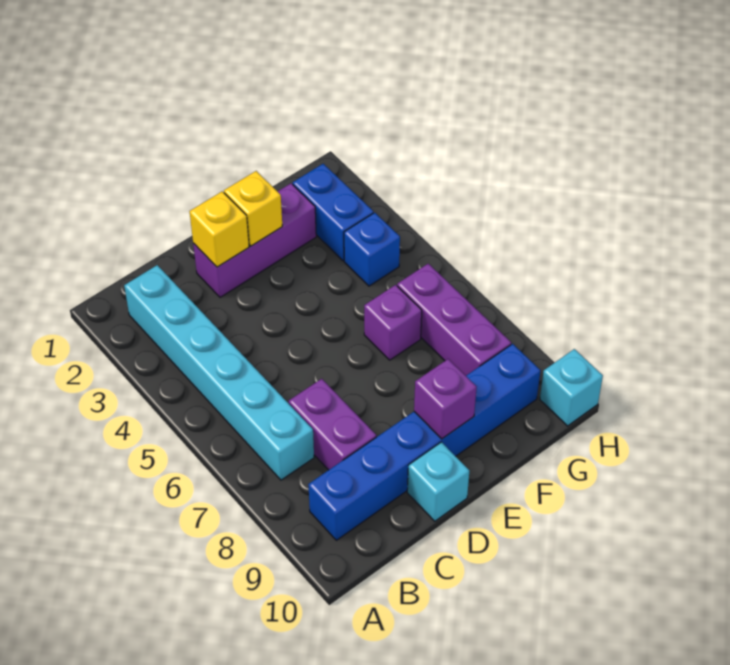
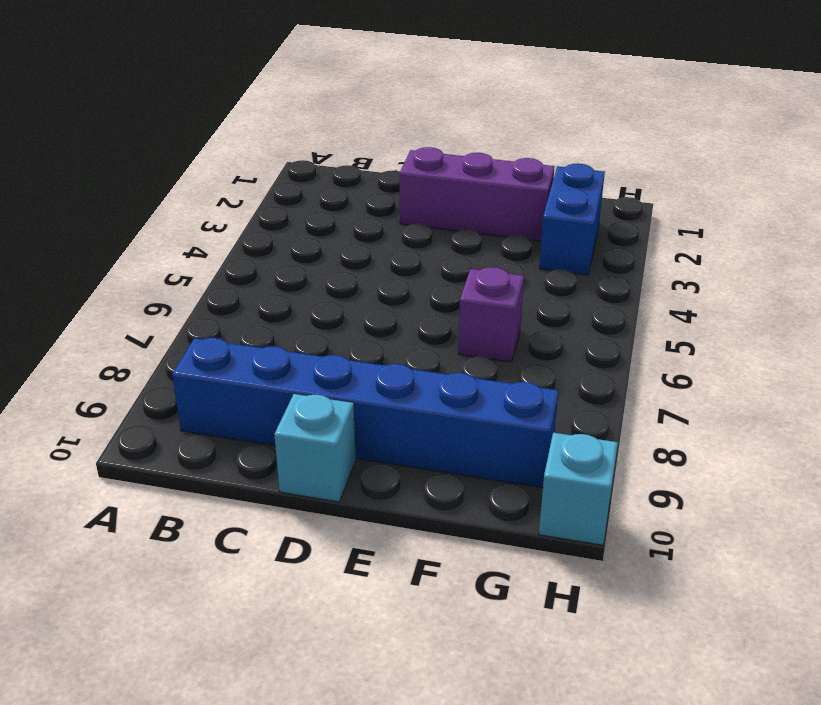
none -> cyan 1x6 brick [124,265,314,480]
none -> purple 1x2 brick [289,379,376,470]
none -> blue 1x1 brick [344,213,400,286]

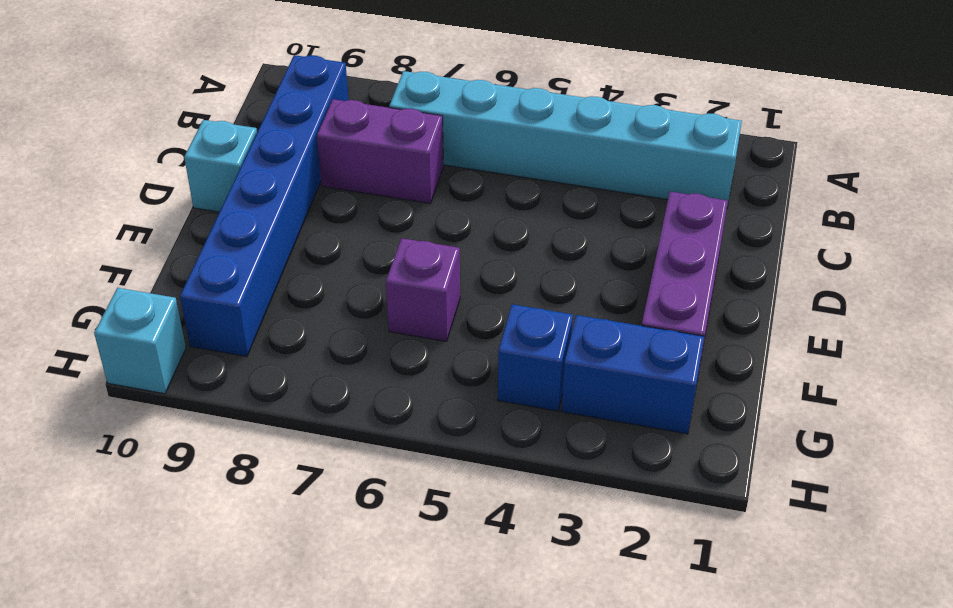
none -> purple 1x3 brick [397,264,511,376]
none -> yellow 1x1 brick [190,191,249,267]
none -> yellow 1x1 brick [224,171,282,246]

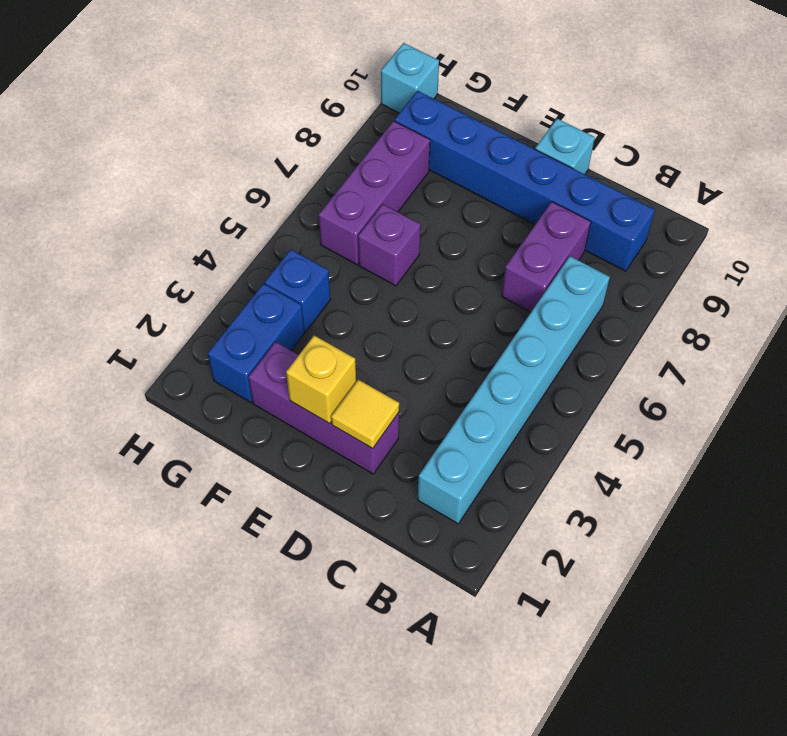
yellow 1x1 tile [331,380,399,448] -> yellow 1x1 brick [190,191,249,267]
none -> purple 1x1 brick [414,359,477,439]

